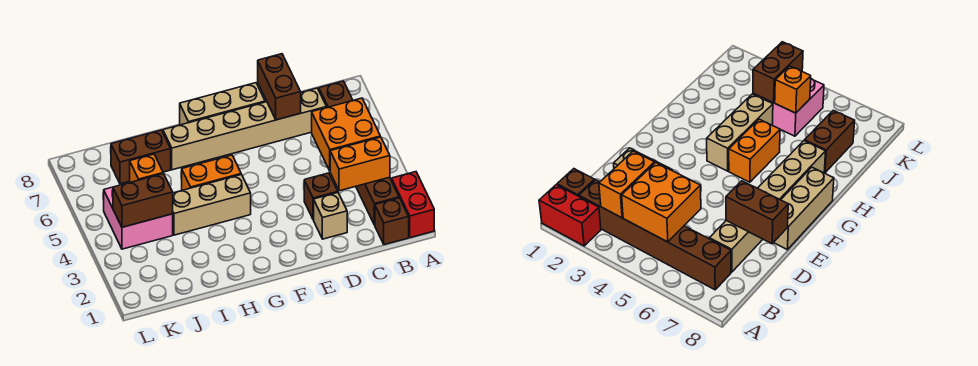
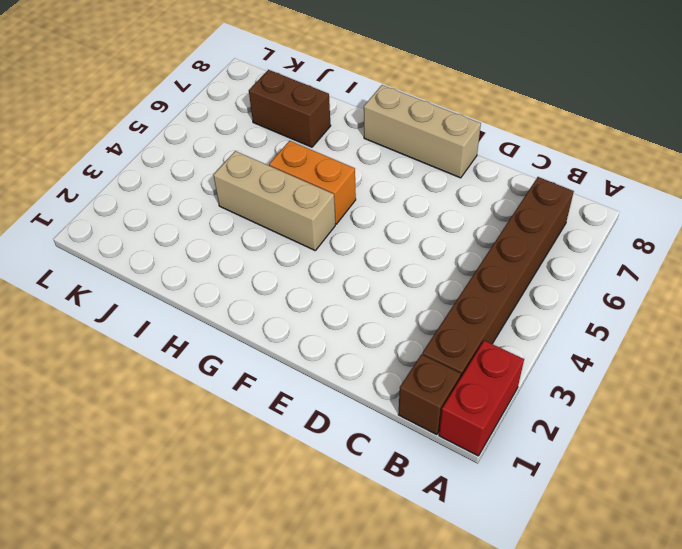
none -> tan 1x6 brick [163,88,326,170]
none -> tan 1x1 brick [314,193,347,239]
none -> brown 1x1 brick [304,173,338,220]

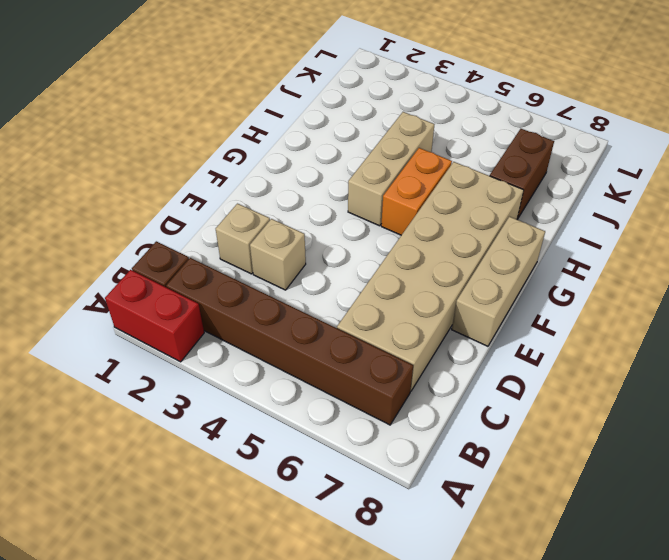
tan 2x6 brick [337,162,524,391] -> tan 1x6 brick [163,88,326,170]
tan 1x1 brick [250,219,306,290] -> brown 1x1 brick [304,173,338,220]
none -> pink 2x2 brick [104,187,173,249]
none -> orange 1x2 brick [330,137,390,191]
none -> orange 2x2 brick [312,98,380,171]

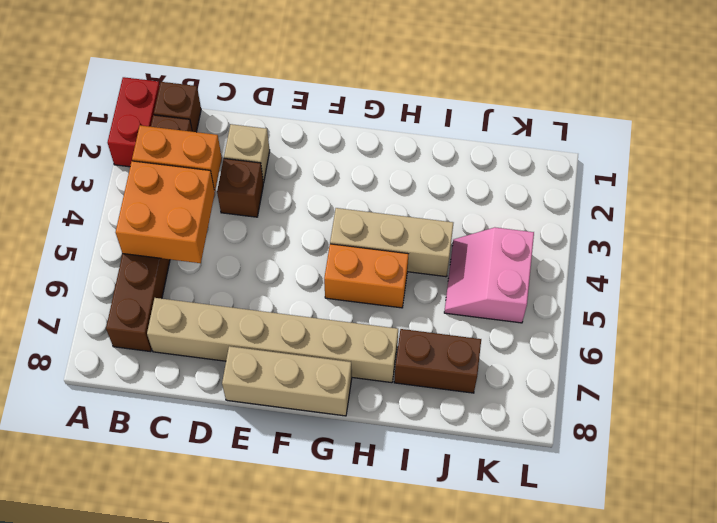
pink 2x2 slope [444,227,534,323] -> pink 2x2 brick [104,187,173,249]
none -> brown 1x2 brick [258,54,301,120]
none -> brown 1x2 brick [113,174,173,227]
none -> orange 1x1 brick [130,154,163,182]

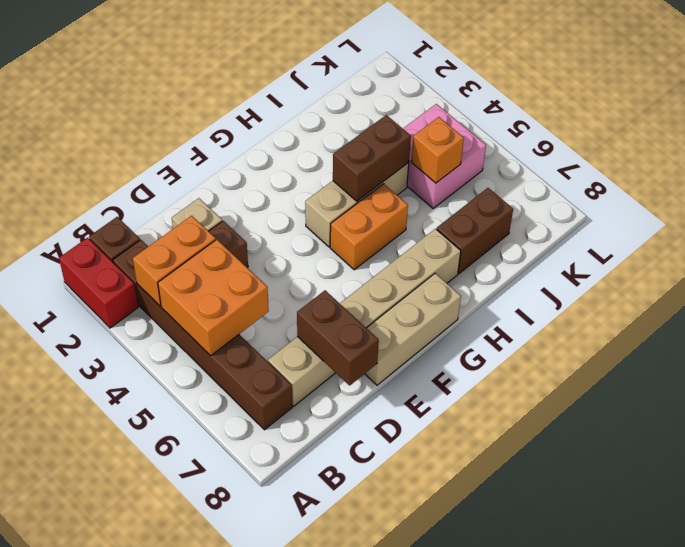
brown 1x2 brick [333,115,411,201] -> brown 1x2 brick moved to [113,174,173,227]

